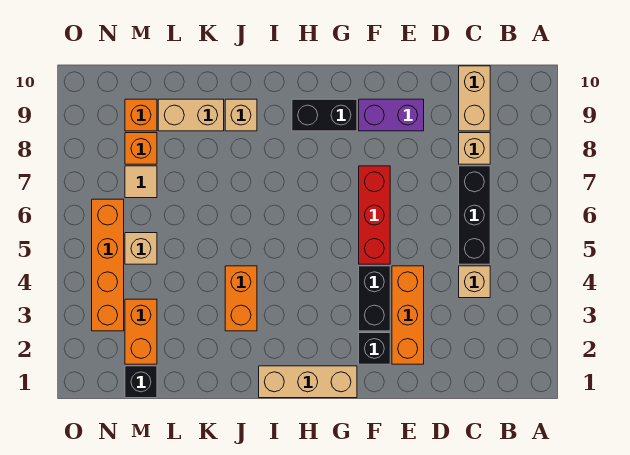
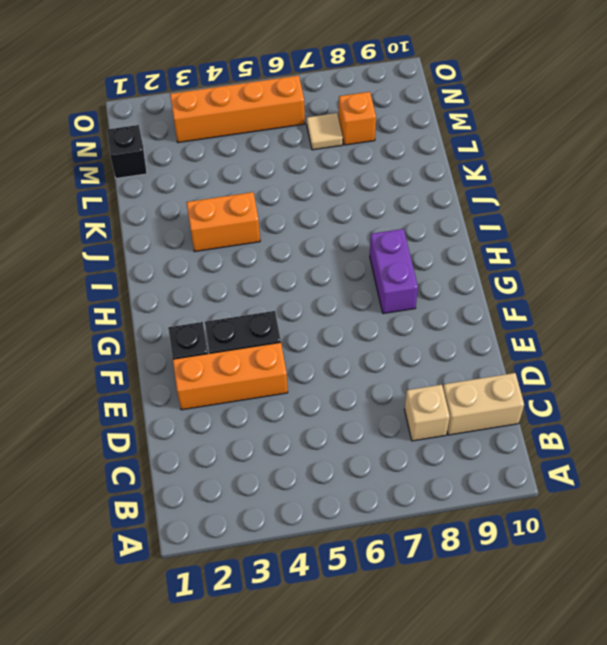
purple 1x2 brick [370,229,418,314] -> purple 1x2 brick moved to [359,99,424,131]
none -> tan 1x1 brick [459,266,490,298]
none -> black 1x3 brick [459,166,490,264]
none -> red 1x3 brick [359,166,390,264]

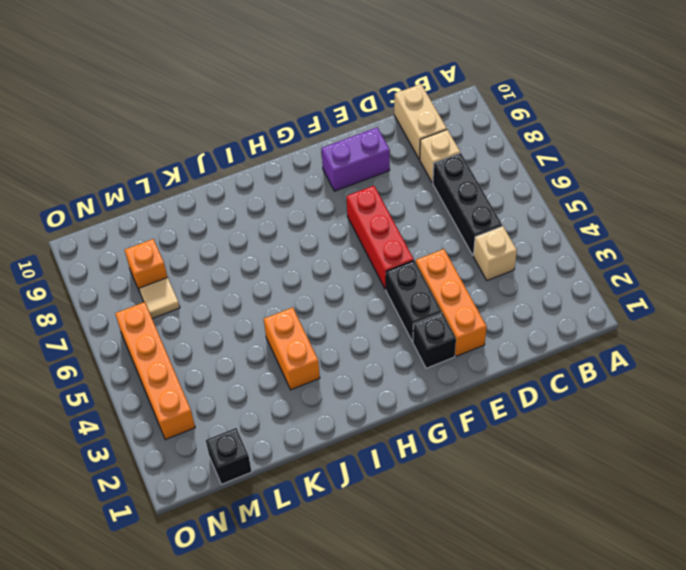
none -> tan 1x3 brick [259,366,357,398]
none -> black 1x2 brick [292,99,357,131]
none -> tan 1x1 brick [225,99,257,131]

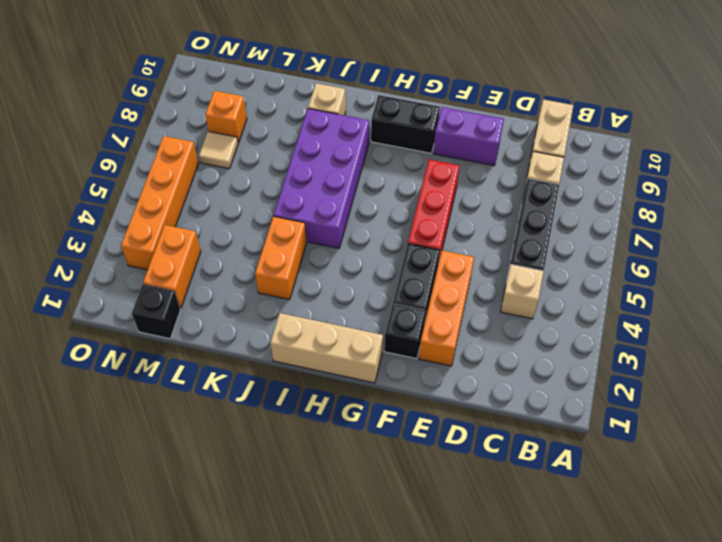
purple 2x4 brick [274,109,369,248] -> none
none -> tan 1x2 brick [158,99,224,131]
none -> tan 1x1 brick [125,233,157,264]
none -> orange 1x1 brick [125,99,157,131]

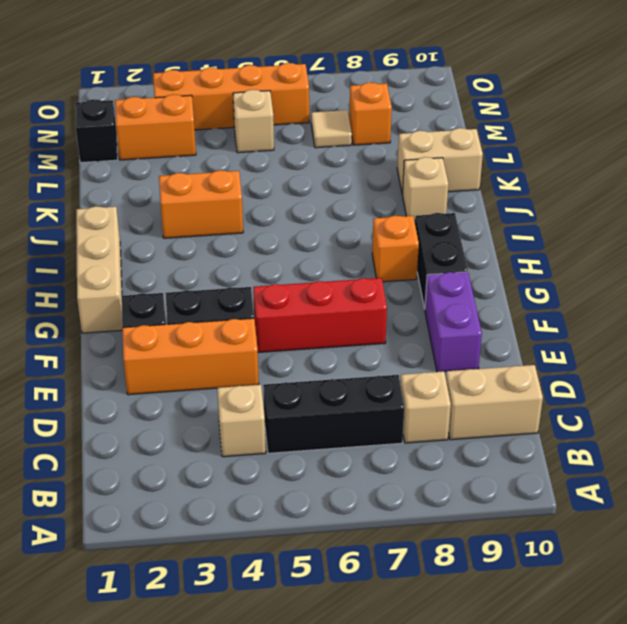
orange 1x1 brick [372,216,419,282] -> orange 1x1 brick moved to [125,99,157,131]
tan 1x2 brick [397,128,483,195] -> tan 1x2 brick turned to [158,99,224,131]

